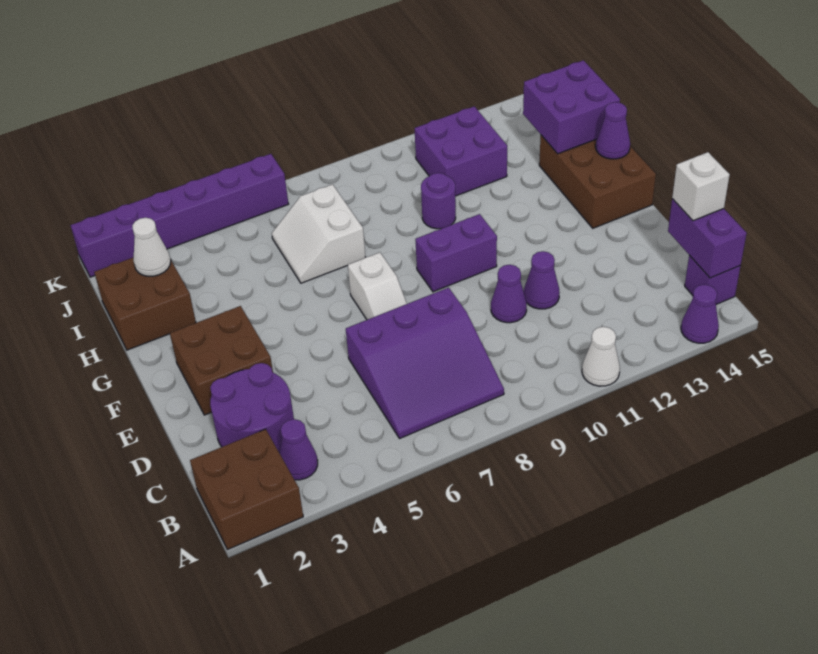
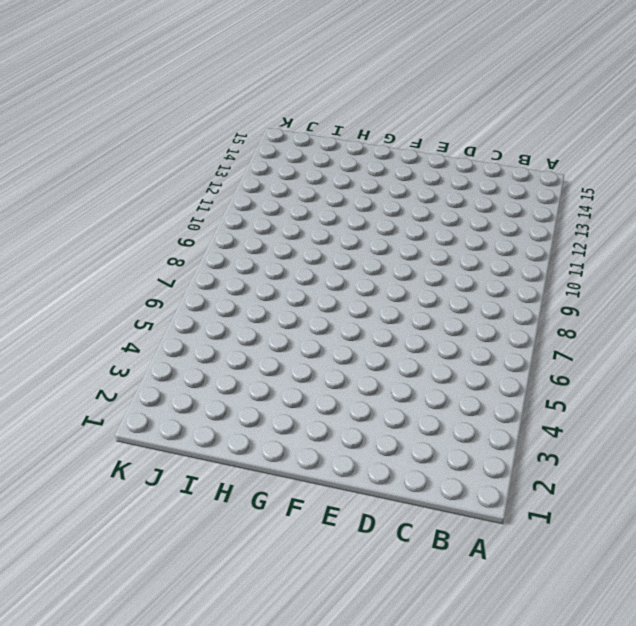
none -> brown 2x2 brick [190,429,303,550]
none -> white 1x1 cone [582,327,620,386]
none -> purple 1x1 cone [681,285,719,343]

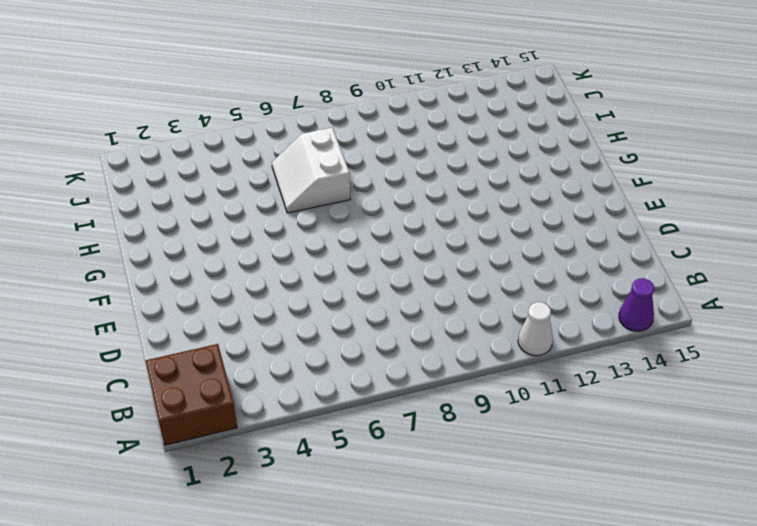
none -> purple 1x1 cone [279,419,318,480]
none -> purple 3x3 slope [346,288,504,439]
none -> purple 1x1 brick [685,256,740,304]

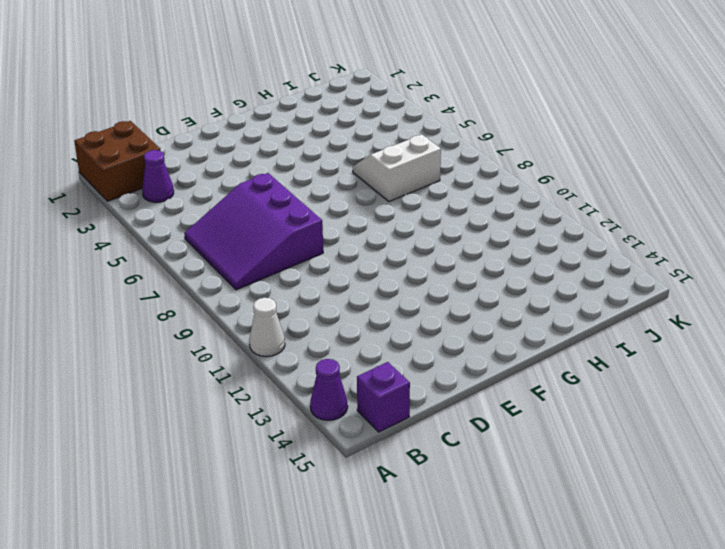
none -> purple 2x2 round brick [210,363,294,452]
none -> purple 1x1 cone [491,265,527,323]
none -> purple 1x1 cone [524,251,560,309]

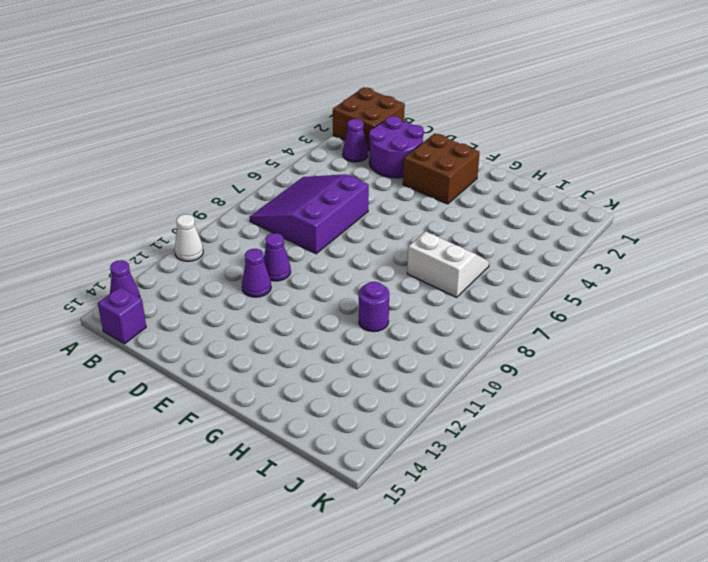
none -> white 1x2 slope [348,252,407,320]
none -> purple 1x2 brick [415,214,497,292]
none -> brown 2x3 brick [539,135,656,228]

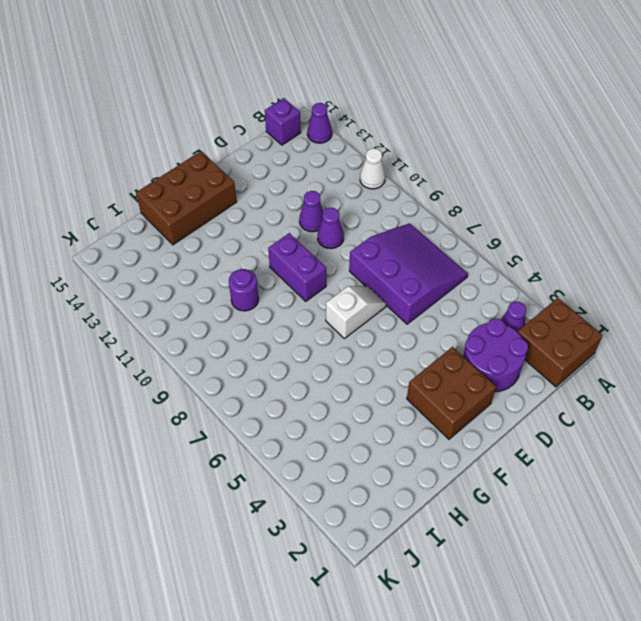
none -> brown 2x2 brick [94,257,196,350]
none -> white 2x2 slope [272,184,366,283]
none -> purple 2x2 brick [415,106,507,196]

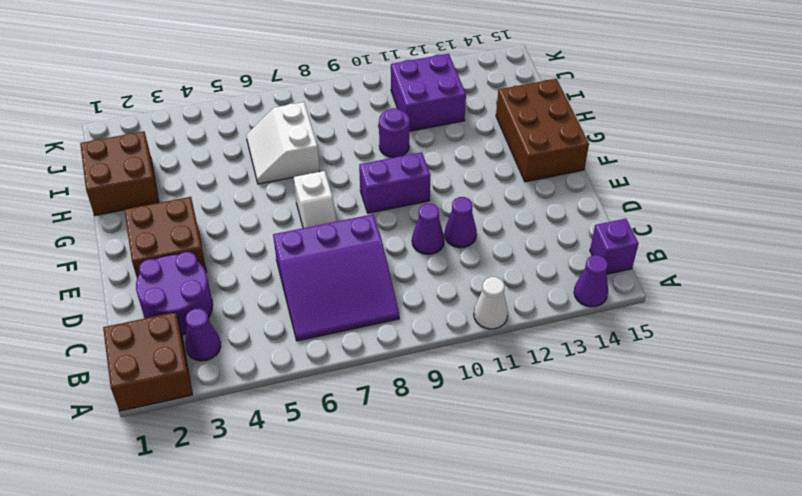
none -> purple 1x6 brick [71,154,288,277]
none -> purple 1x2 brick [668,199,747,278]
none -> purple 1x1 cone [596,102,630,159]

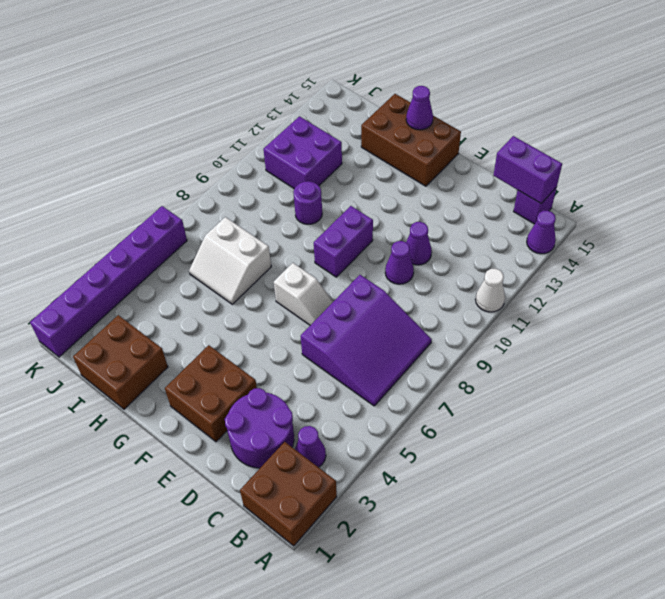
none -> purple 2x2 brick [523,60,620,154]
none -> white 1x1 cone [132,218,171,276]
none -> white 1x1 brick [672,152,730,221]

